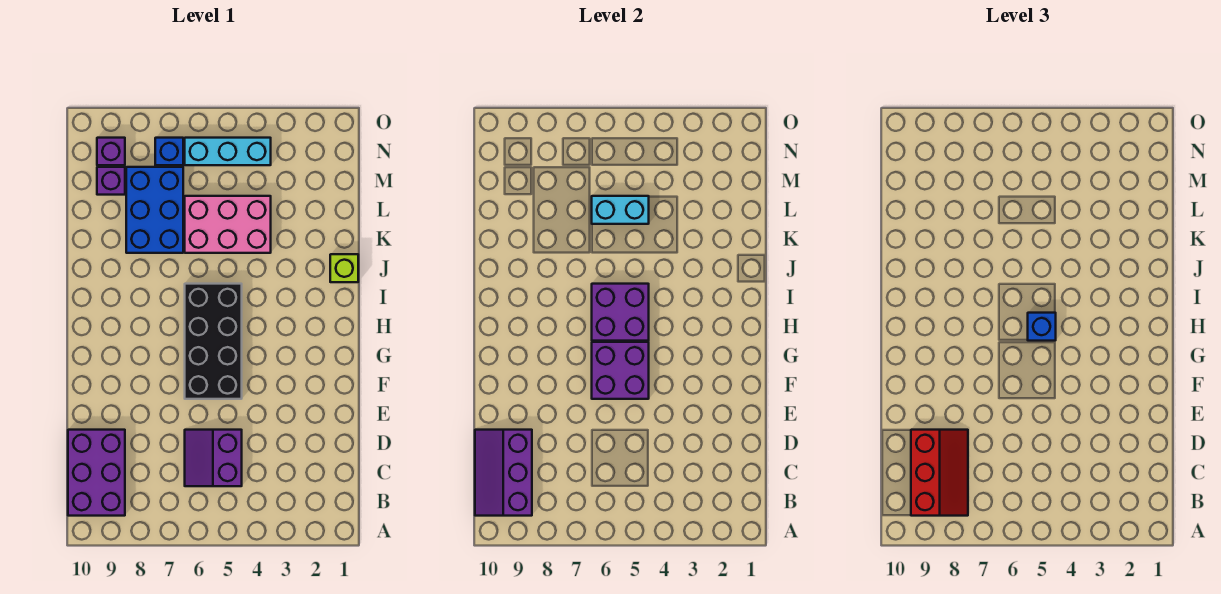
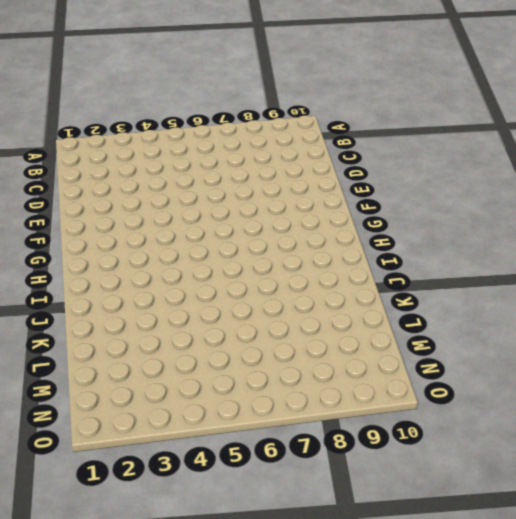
none -> purple 2x3 brick [68,430,125,516]
none -> purple 2x2 slope [185,430,242,486]
none -> black 2x4 brick [185,284,242,399]

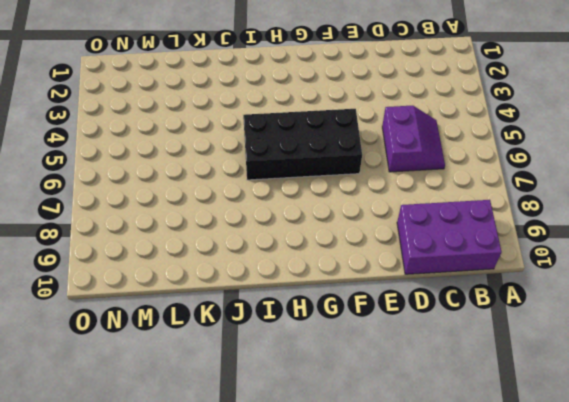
purple 2x2 slope [382,106,445,172] -> purple 2x2 slope turned to [185,430,242,486]
none -> lime 1x1 brick [330,254,358,282]
none -> pink 2x3 brick [185,196,271,253]
none -> blue 2x3 brick [126,167,183,253]

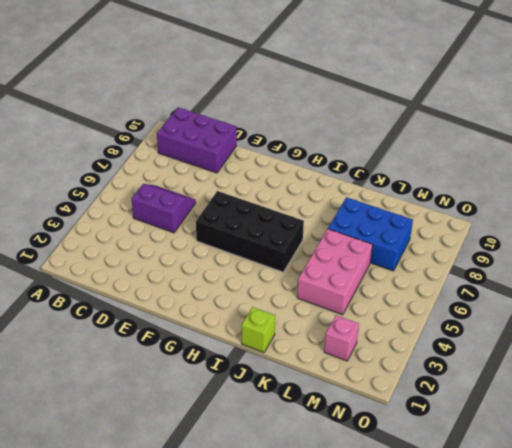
pink 1x1 brick [324,315,359,361] -> none
none -> purple 1x1 brick [97,167,125,195]
none -> cyan 1x3 brick [185,138,271,165]
none -> blue 1x1 brick [155,138,183,165]

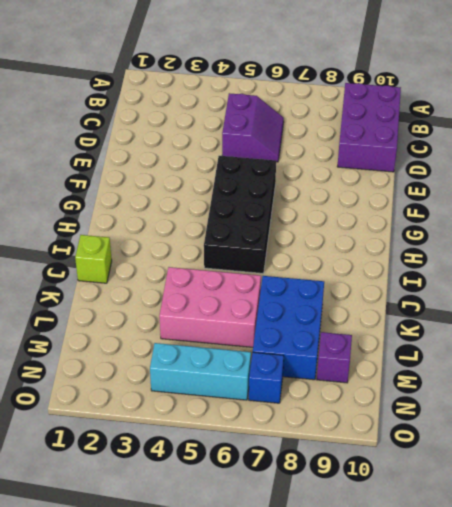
none -> purple 1x1 brick [97,138,125,165]
none -> purple 2x3 slope [475,430,532,516]
none -> purple 2x2 brick [592,342,649,399]

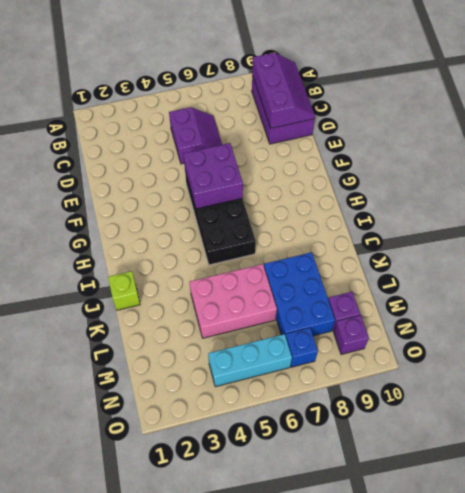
none -> purple 2x2 brick [592,284,649,341]
none -> cyan 1x2 brick [592,196,649,224]
none -> red 2x3 slope [911,430,968,516]

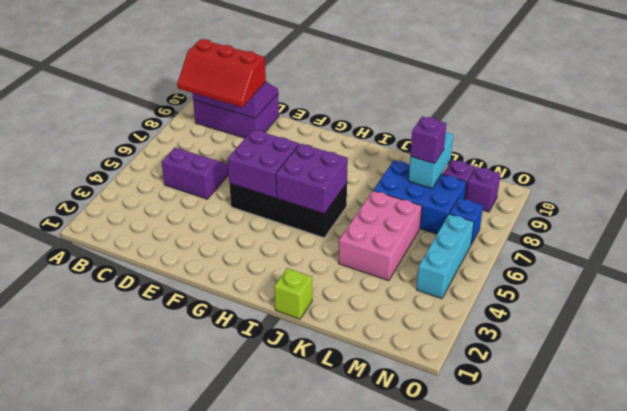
cyan 1x2 brick [409,132,453,188] -> cyan 1x2 brick moved to [592,196,649,224]
purple 1x1 brick [410,116,446,163] -> none
none -> blue 1x1 brick [1028,313,1056,341]

